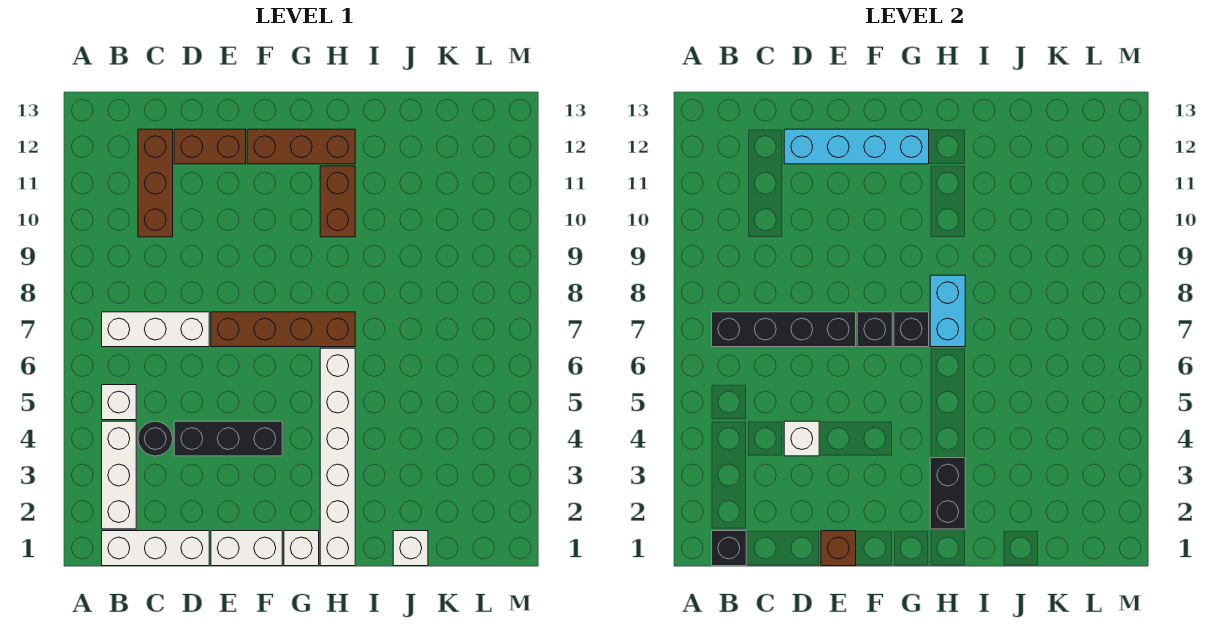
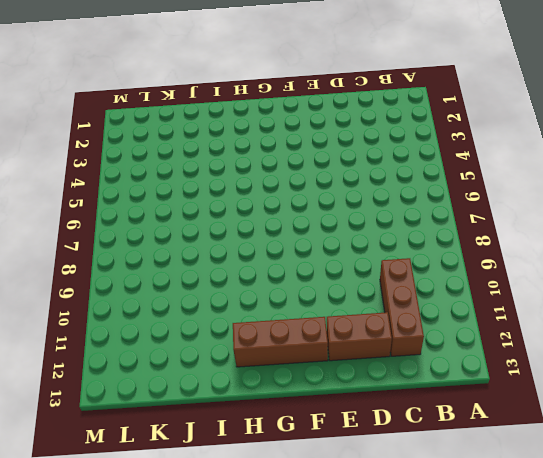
none -> white 1x3 brick [102,531,209,566]
none -> white 1x3 brick [102,421,136,529]
none -> white 1x1 brick [102,385,136,420]

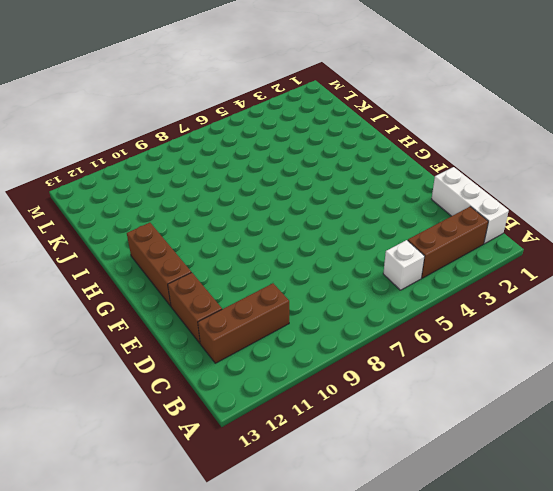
brown 1x3 brick [408,207,488,278] -> white 1x3 brick [102,421,136,529]
none -> white 1x3 brick [102,312,209,347]
none -> black 1x1 round brick [138,421,173,456]
none -> black 1x3 brick [174,421,282,456]

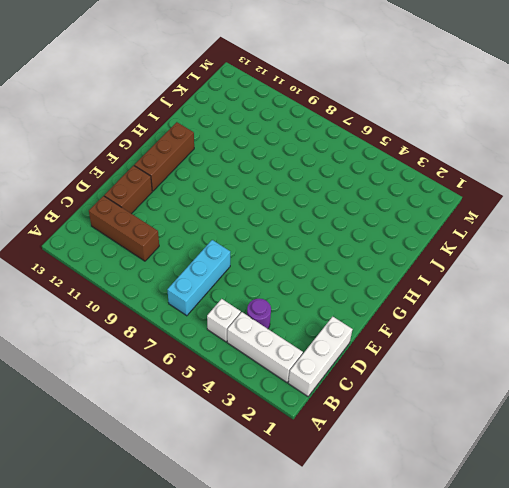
cyan 1x3 brick [167,240,230,316] -> white 1x3 brick [102,312,209,347]
purple 1x1 round brick [247,299,271,329] -> black 1x1 round brick [138,421,173,456]
none -> black 1x3 brick [174,421,282,456]
none -> white 1x2 brick [211,531,282,566]
none -> brown 1x4 brick [211,312,355,347]

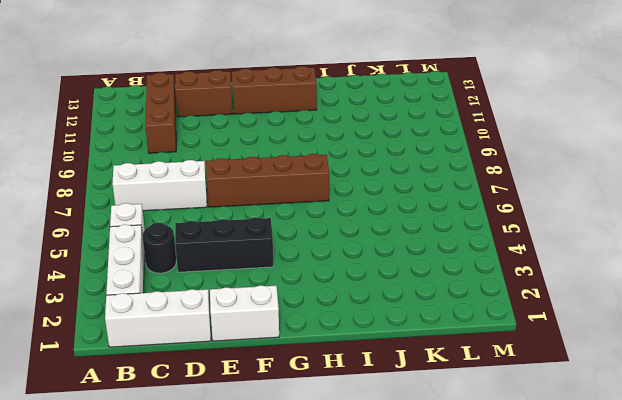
none -> white 1x1 brick [284,531,319,566]
none -> white 1x6 brick [320,348,355,566]
none -> brown 1x2 brick [320,166,355,237]

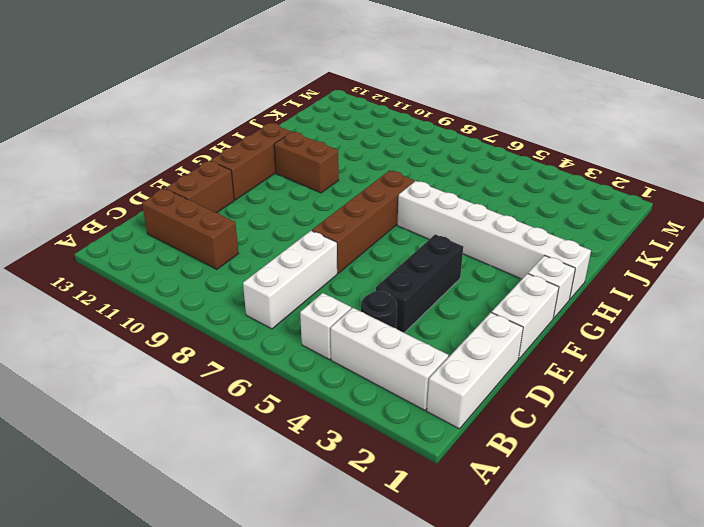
none -> white 1x1 brick [393,531,428,566]
none -> black 1x1 brick [712,531,746,566]
none -> black 1x4 brick [712,312,856,347]

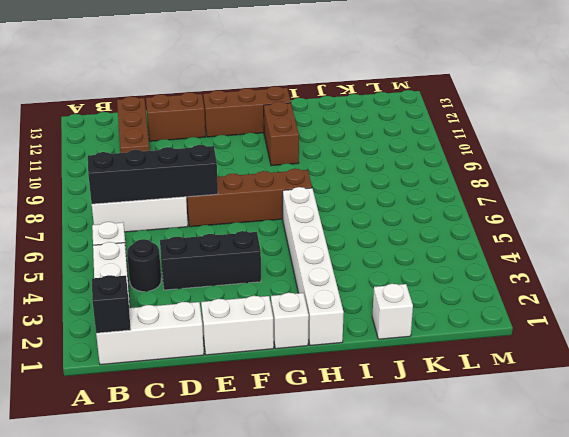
none -> white 1x1 brick [784,421,819,456]
none -> cyan 1x4 brick [784,129,929,164]
none -> brown 1x1 brick [821,531,856,566]

